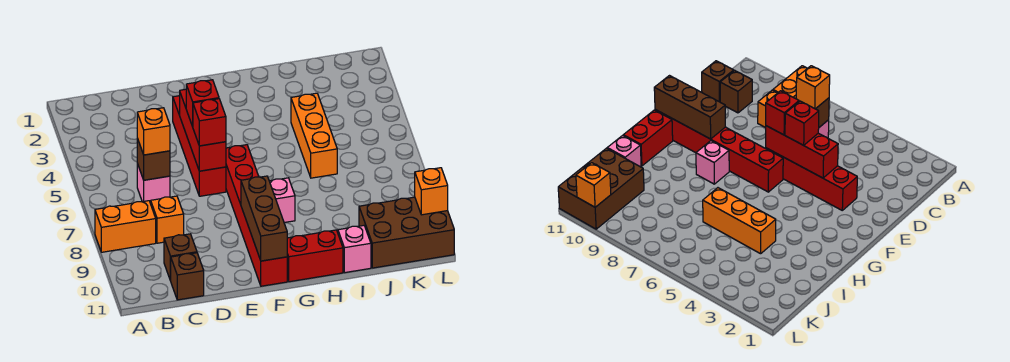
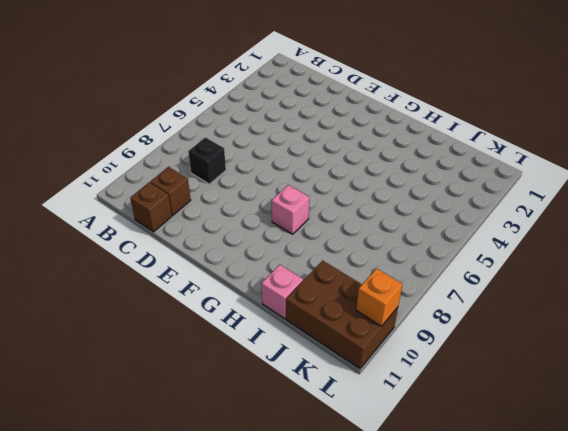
black 1x1 brick [188,137,226,184] -> orange 1x1 brick [151,196,184,243]
none -> orange 1x2 brick [95,201,156,252]
none -> pink 1x1 brick [137,164,170,204]
none -> red 1x4 brick [173,96,226,196]

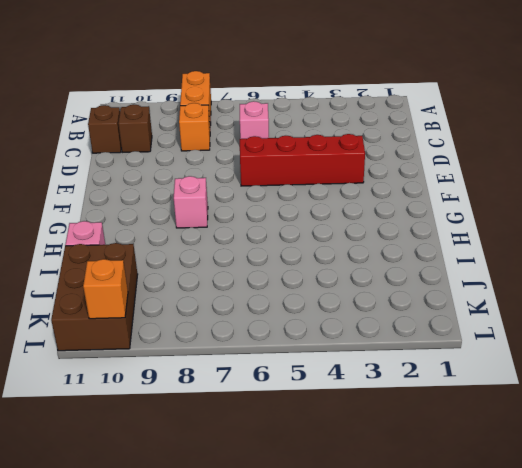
none -> red 1x6 brick [226,145,287,286]
none -> red 1x2 brick [287,230,343,282]
none -> orange 1x3 brick [291,93,337,178]

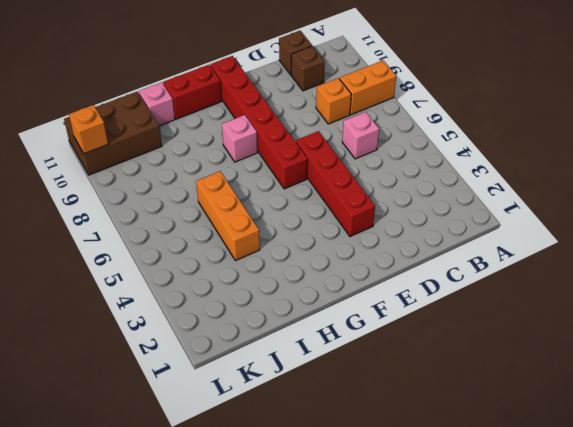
none -> brown 1x1 brick [137,138,170,180]
none -> red 1x3 brick [180,89,226,171]
none -> brown 1x3 brick [241,176,287,261]

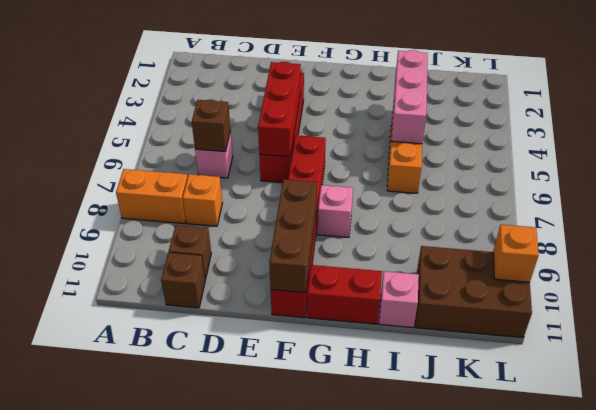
pink 1x3 brick [392,50,428,144] -> none
none -> orange 1x1 brick [137,108,170,155]
none -> red 1x1 brick [186,80,219,127]
none -> red 1x1 brick [193,99,226,146]

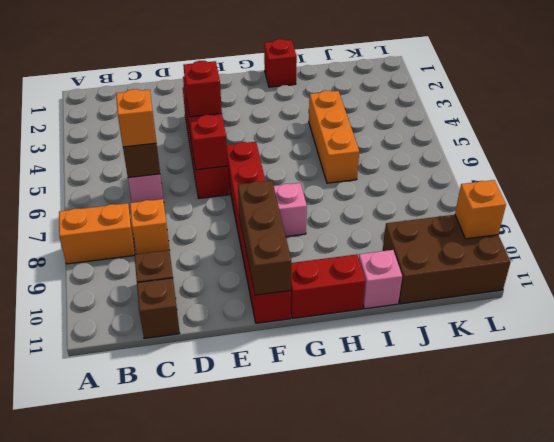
red 1x1 brick [264,39,297,87] -> red 1x1 brick moved to [193,99,226,146]

